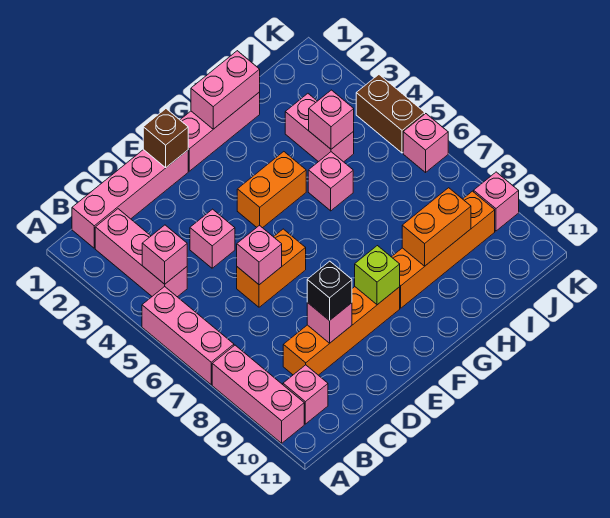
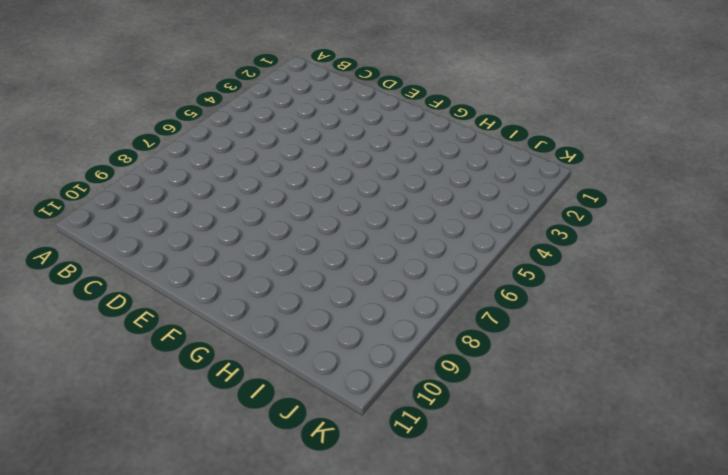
none -> pink 1x3 brick [142,287,234,385]
none -> pink 1x3 brick [212,345,304,443]
none -> pink 1x4 brick [72,149,188,248]

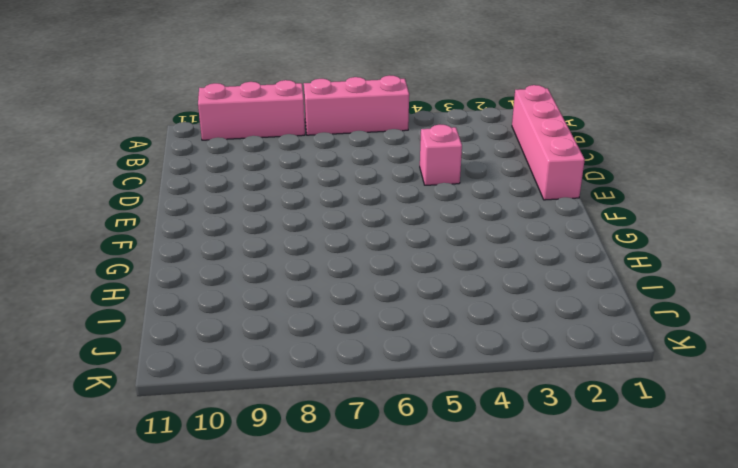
none -> pink 1x3 brick [95,209,187,297]
none -> pink 1x1 brick [283,365,328,424]
none -> orange 1x4 brick [283,287,400,375]

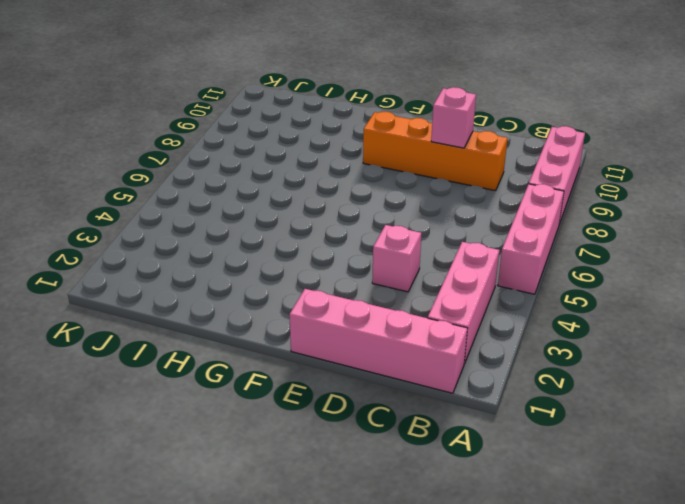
none -> pink 1x1 brick [283,365,328,424]
none -> orange 1x2 brick [237,229,306,307]
none -> pink 1x3 brick [180,92,260,171]

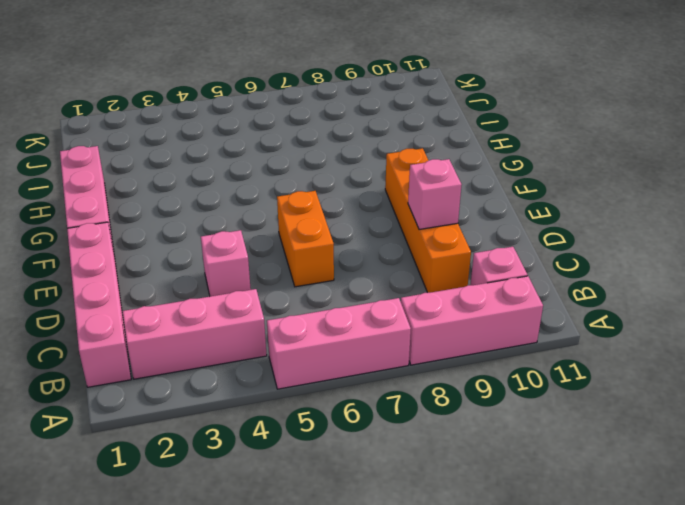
none -> orange 1x2 brick [237,152,306,228]
none -> orange 1x4 brick [392,191,495,308]
none -> pink 1x1 brick [308,152,353,211]

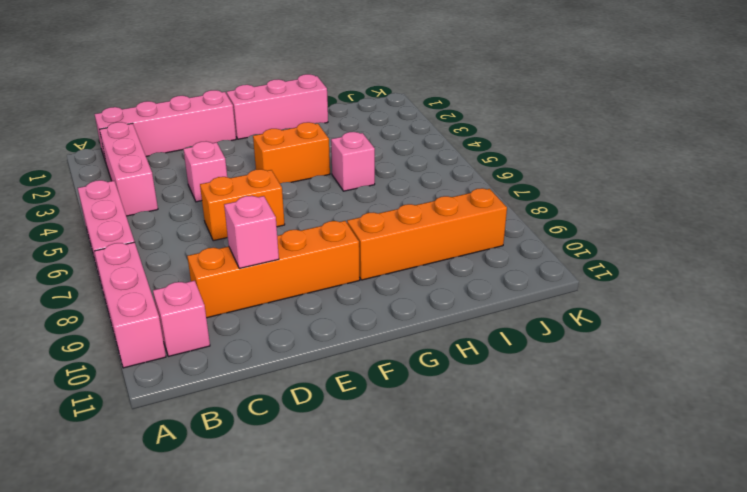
none -> pink 1x2 brick [285,94,354,162]
none -> brown 1x2 brick [356,75,425,153]
none -> pink 1x1 brick [403,114,448,172]

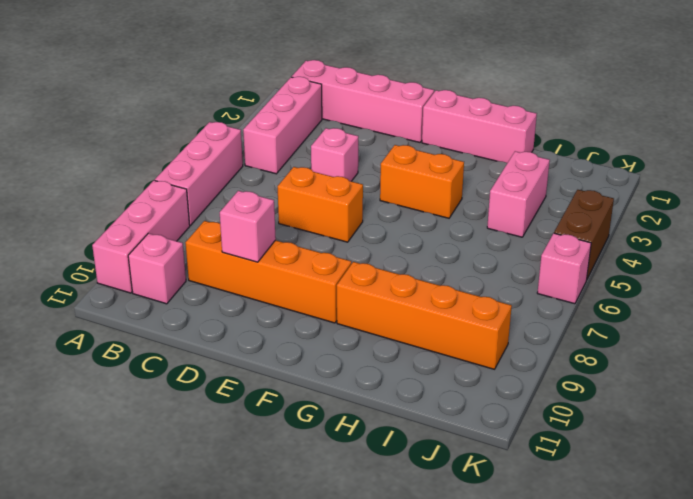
none -> pink 1x1 brick [308,152,353,211]
none -> pink 1x1 brick [474,172,519,231]
none -> pink 1x1 brick [142,225,187,284]

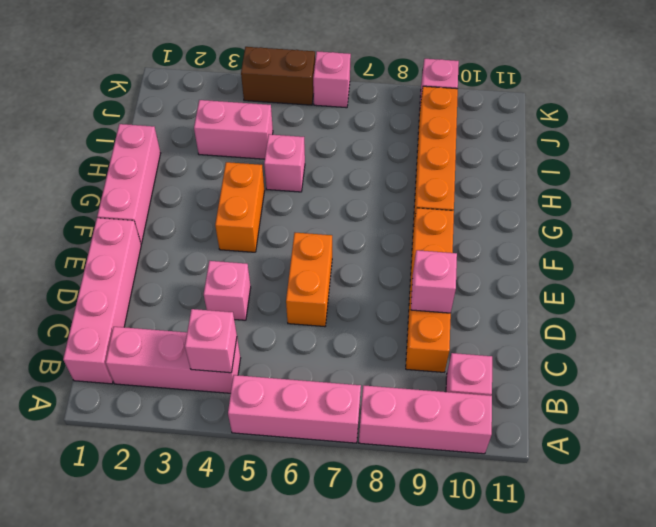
none -> pink 1x1 brick [237,225,282,285]
none -> brown 1x1 brick [143,109,188,168]
none -> lime 1x1 brick [355,246,400,305]

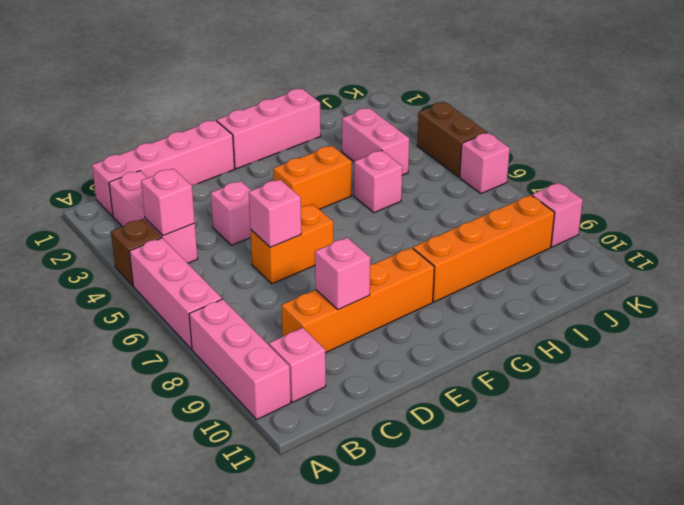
brown 1x1 brick [111,219,161,286] -> brown 1x1 brick moved to [143,109,188,168]
none -> lime 1x1 brick [355,246,400,305]
none -> pink 1x2 brick [191,51,260,129]
none -> orange 1x2 brick [402,188,471,266]

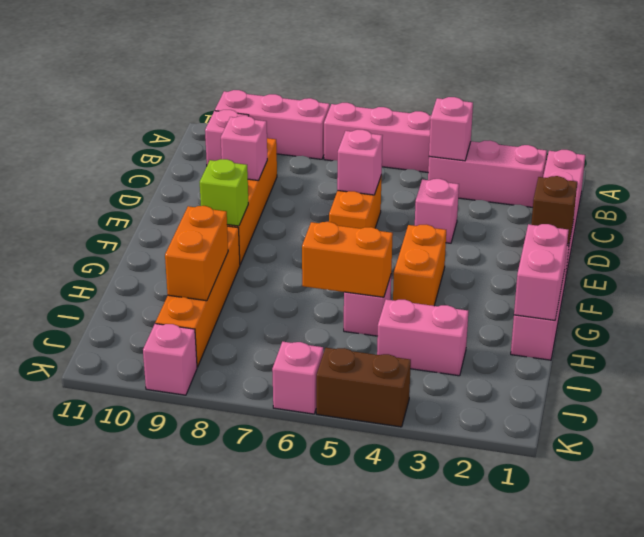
orange 1x2 brick [302,222,393,297] -> none
none -> pink 1x1 brick [309,90,354,149]
none -> black 1x1 brick [307,261,352,321]

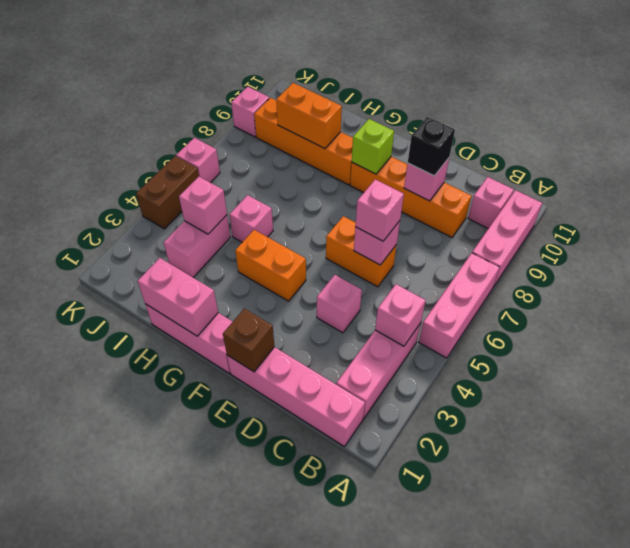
pink 1x1 brick [355,179,404,241] -> none

